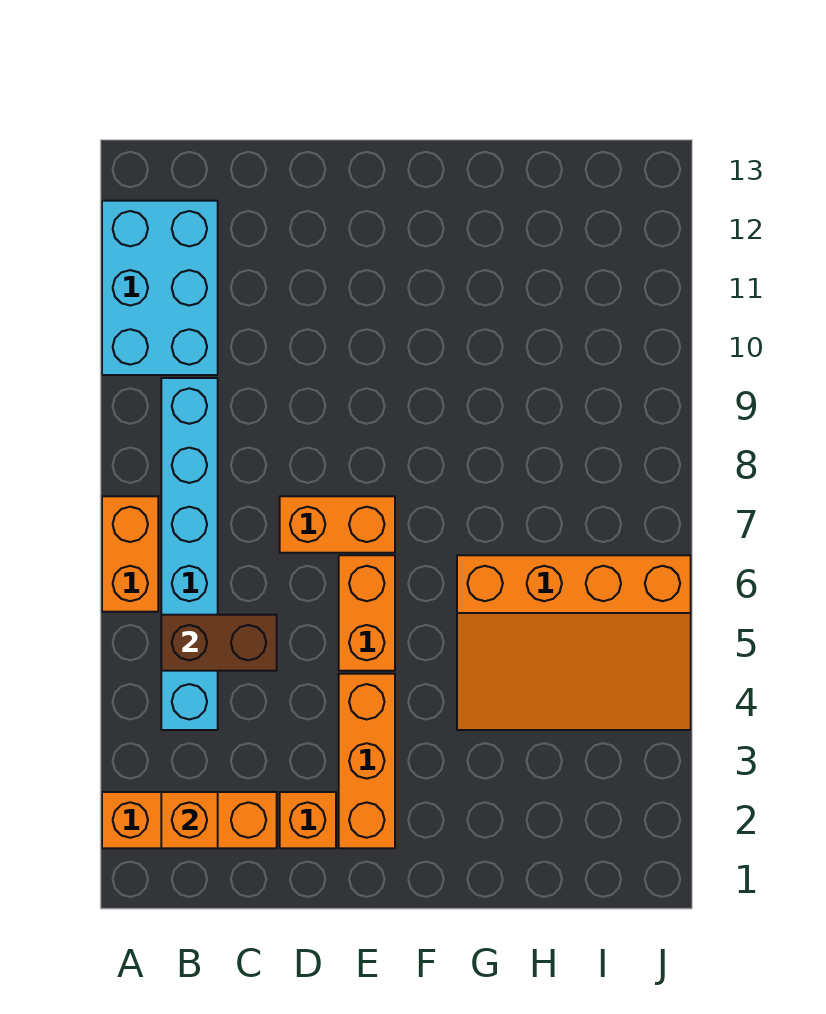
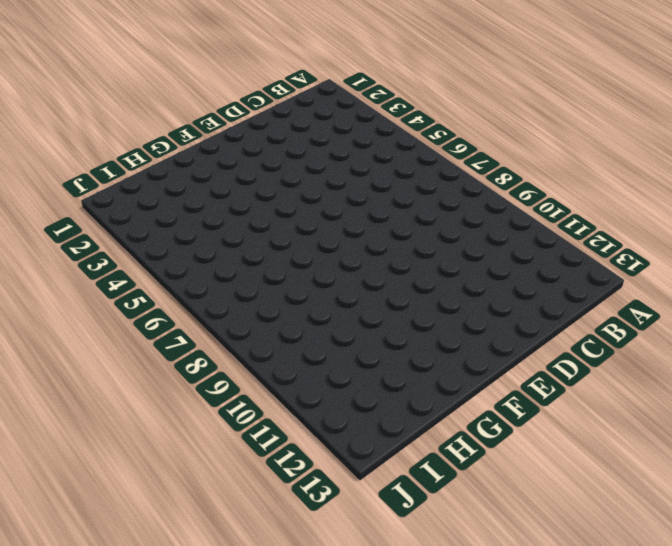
none -> orange 1x3 brick [102,792,277,848]
none -> orange 1x2 brick [102,496,158,612]

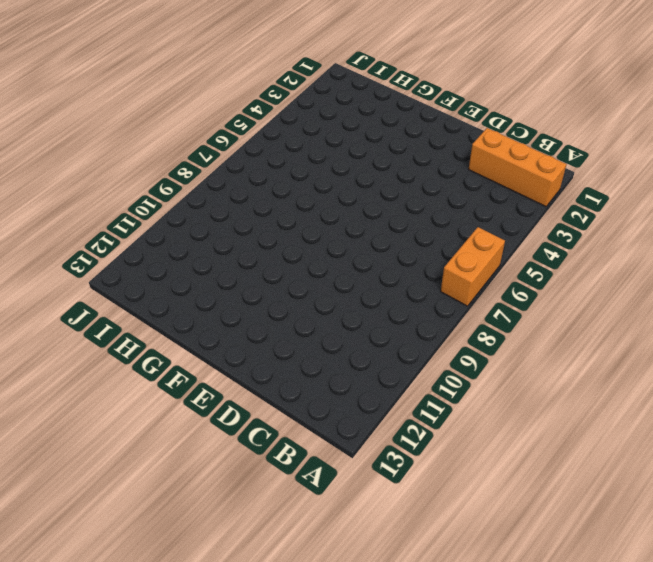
none -> cyan 2x3 brick [102,201,218,375]
none -> cyan 1x6 brick [161,378,218,730]

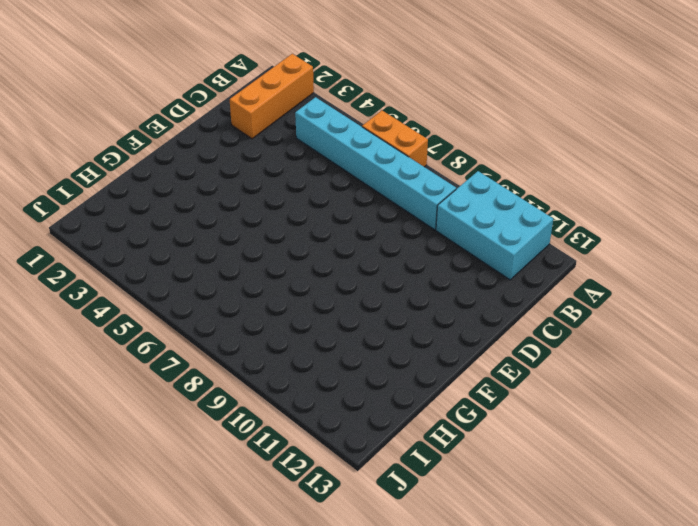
none -> orange 1x1 brick [280,792,336,848]
none -> orange 1x2 brick [280,496,395,553]

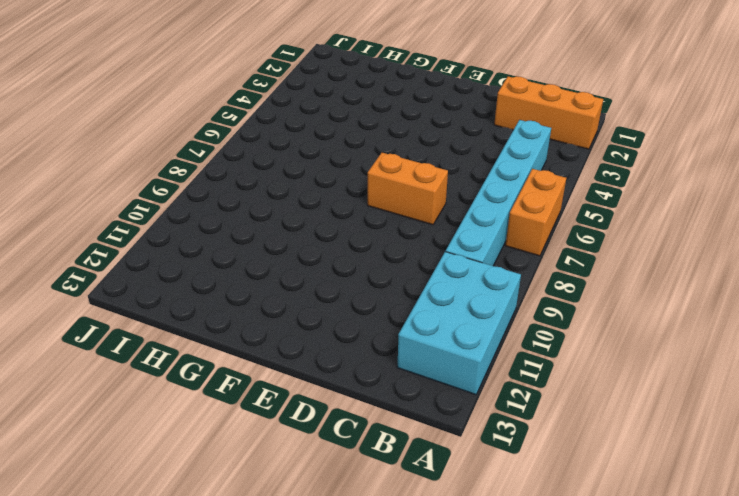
none -> orange 1x1 brick [280,792,336,848]
none -> orange 1x3 brick [339,674,395,848]

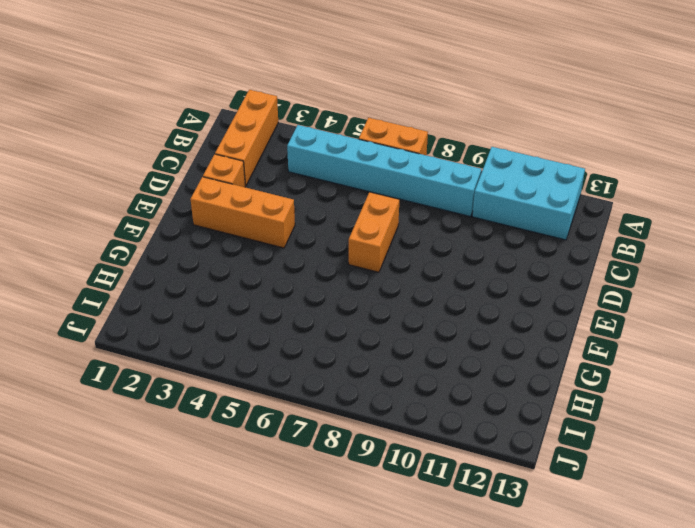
none -> orange 1x2 brick [339,555,395,671]
none -> orange 3x4 slope [457,555,691,730]

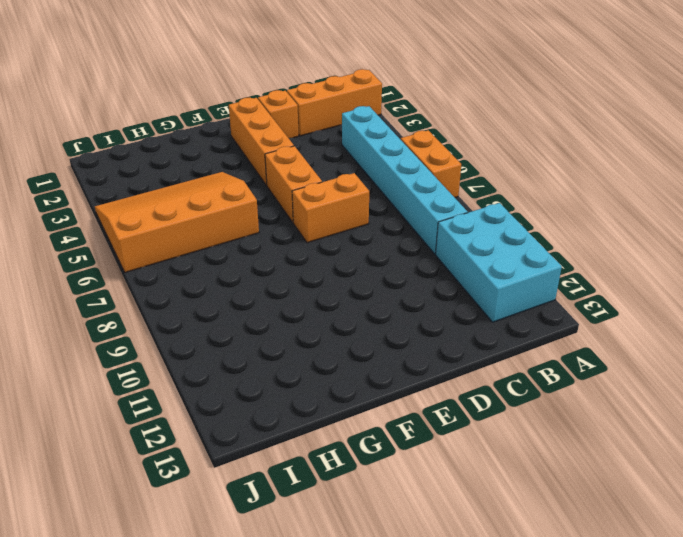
none -> orange 1x1 brick [161,792,218,848]
none -> brown 1x2 brick [161,615,277,671]

